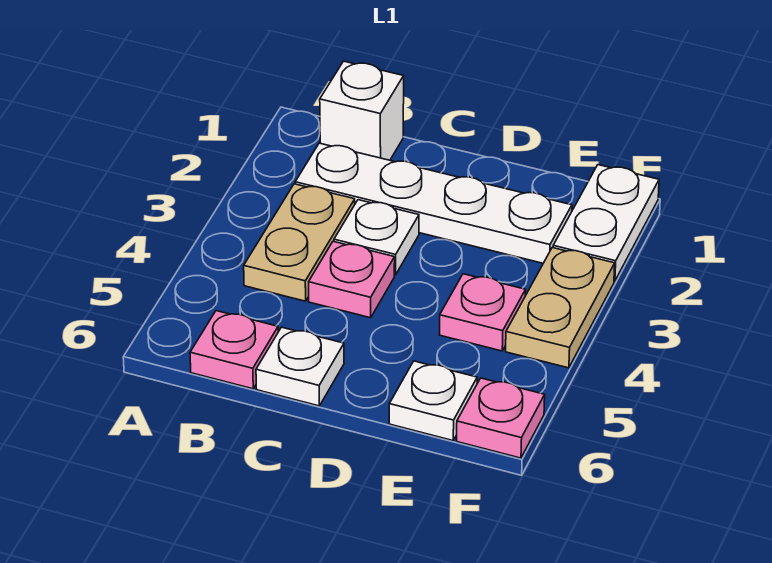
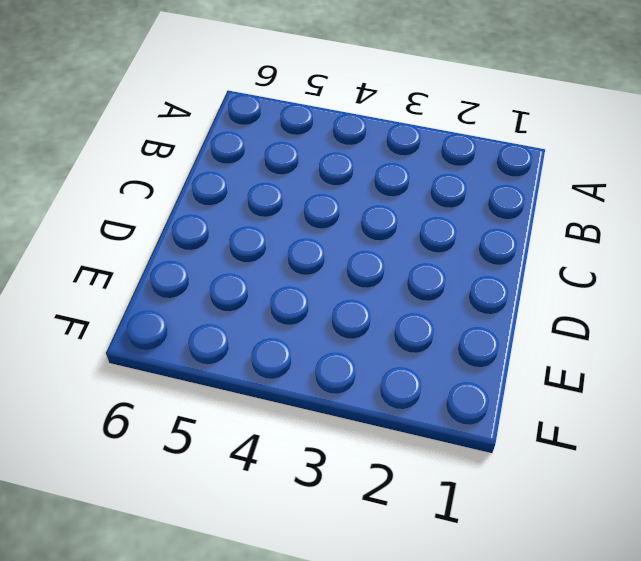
none -> white 1x1 brick [320,61,404,160]
none -> white 1x4 plate [295,143,572,263]
none -> tan 1x2 plate [244,184,355,301]

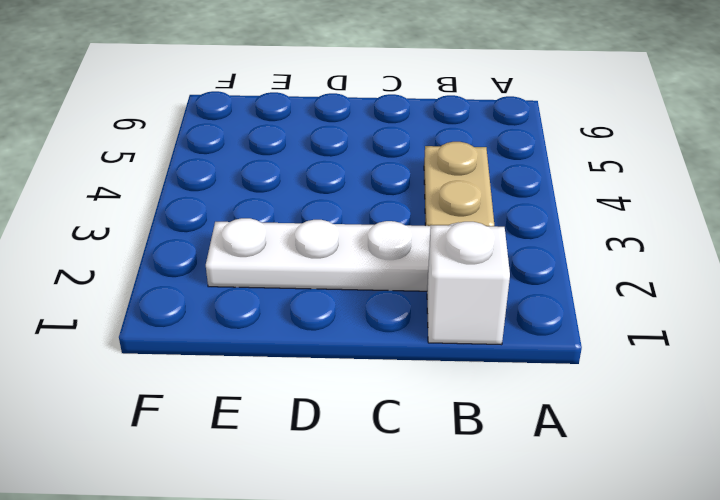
none -> pink 1x1 plate [190,311,278,389]
none -> white 1x1 plate [334,200,419,275]
none -> pink 1x1 plate [309,241,395,318]

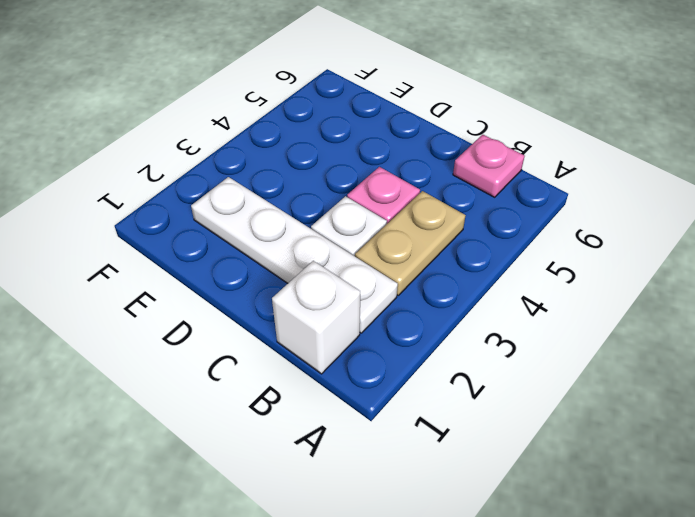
none -> white 1x1 plate [256,327,344,406]
none -> pink 1x1 plate [440,274,526,351]
none -> white 1x1 plate [389,361,477,441]

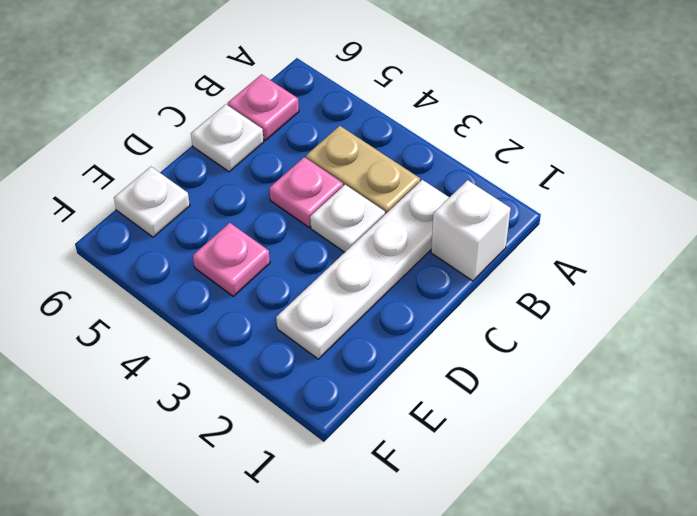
none -> white 1x2 plate [553,165,659,281]
none -> tan 1x2 plate [506,248,615,368]
none -> pink 1x1 plate [457,378,545,458]

